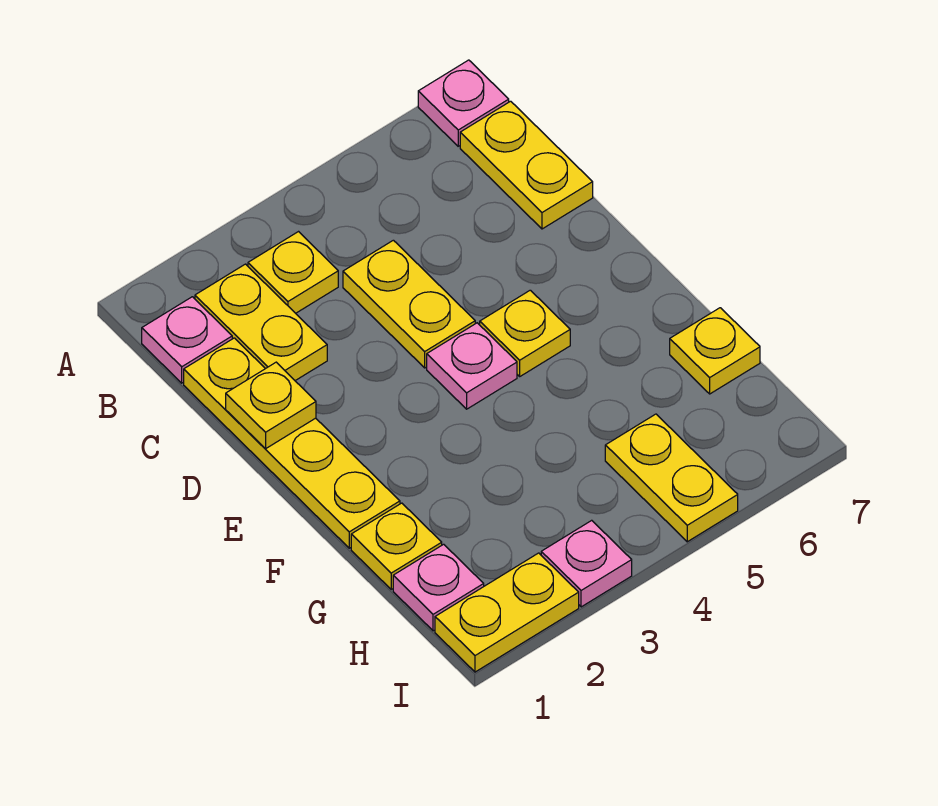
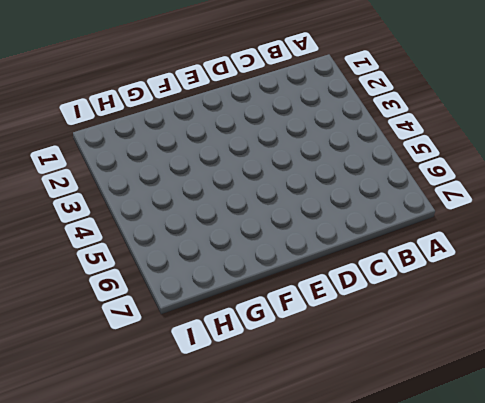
none -> pink 1x1 plate [418,60,509,146]
none -> pink 1x1 plate [142,297,232,383]
none -> yellow 1x2 plate [195,264,327,381]

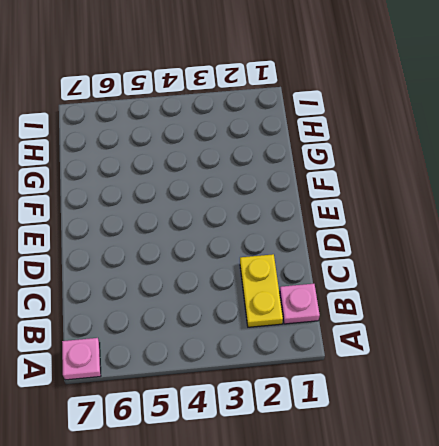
none -> yellow 1x1 plate [248,232,338,313]
none -> yellow 1x2 plate [460,101,593,229]
none -> yellow 1x4 plate [184,338,400,548]

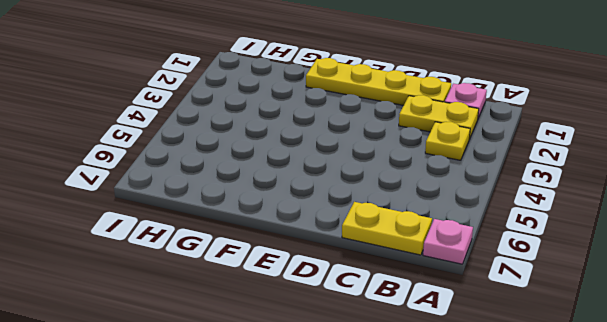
none -> yellow 1x2 plate [343,240,475,368]
none -> pink 1x1 plate [427,323,517,409]
none -> yellow 1x1 plate [480,290,570,376]

